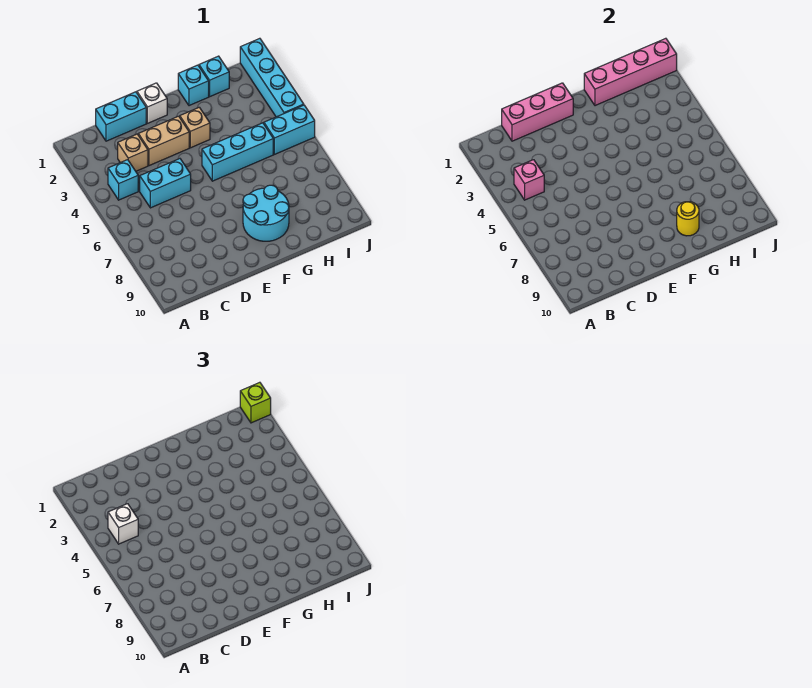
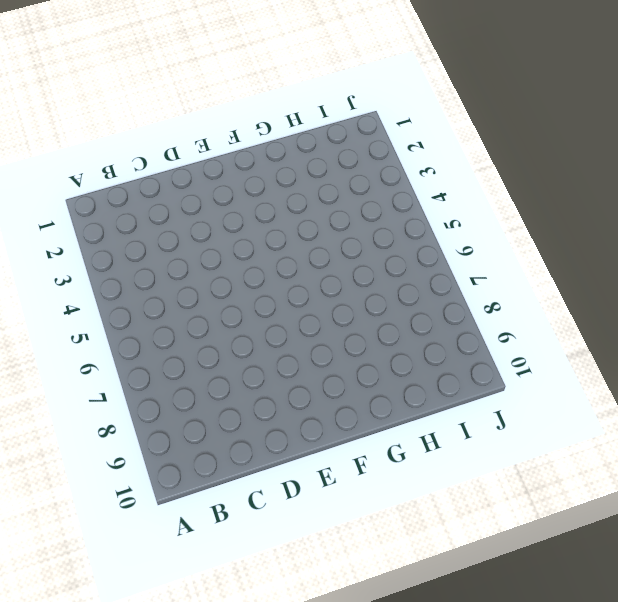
none -> cyan 1x1 brick [108,160,138,200]
none -> cyan 1x2 brick [96,92,146,141]
none -> tan 1x1 brick [118,134,148,171]

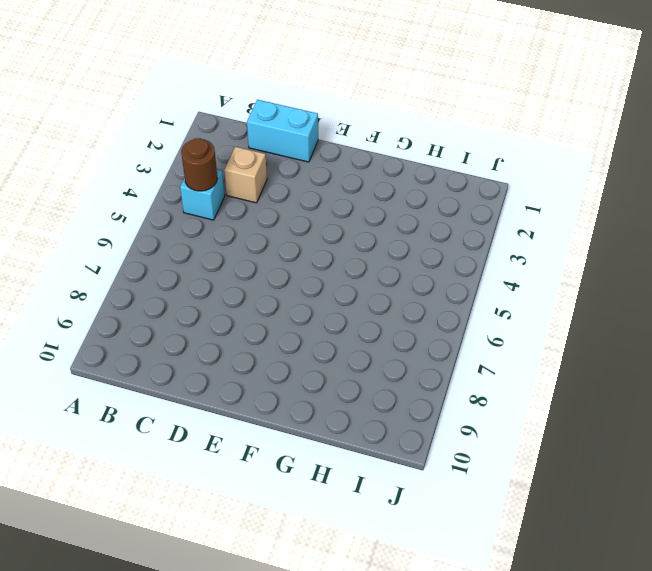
brown 1x1 round brick [181,139,218,191] -> pink 1x1 brick [514,160,544,200]
none -> cyan 1x2 brick [140,159,191,208]
none -> tan 1x2 brick [138,116,189,166]
none -> white 1x1 brick [137,83,167,123]

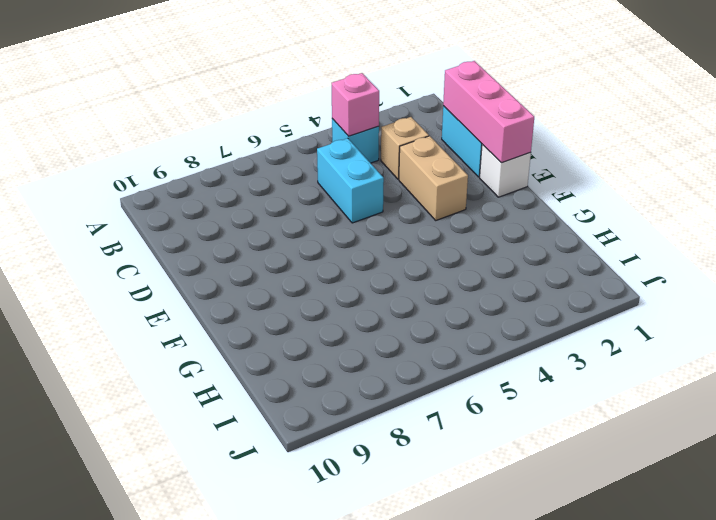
none -> tan 1x1 brick [180,107,210,148]
none -> cyan 1x3 brick [202,123,273,181]
none -> cyan 2x2 round brick [243,185,289,241]

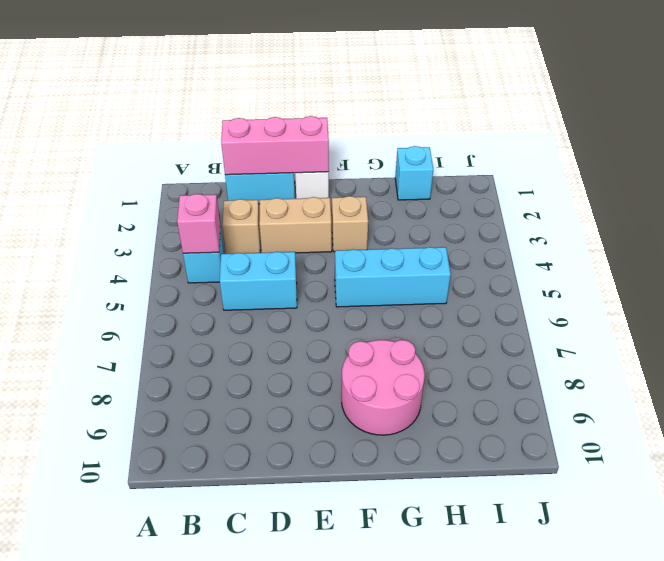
pink 2x2 round brick [342,340,425,435] -> cyan 2x2 round brick [243,185,289,241]
none -> cyan 1x1 brick [178,65,209,106]
none -> cyan 1x2 brick [264,105,315,154]
none -> cyan 1x4 brick [240,38,304,117]

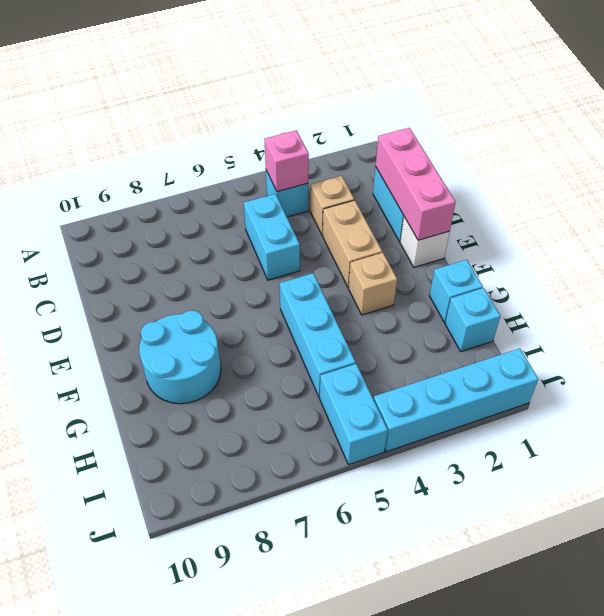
none -> pink 1x4 brick [584,38,677,106]
none -> yellow 1x1 round brick [677,202,699,236]
none -> white 1x1 brick [108,504,138,544]

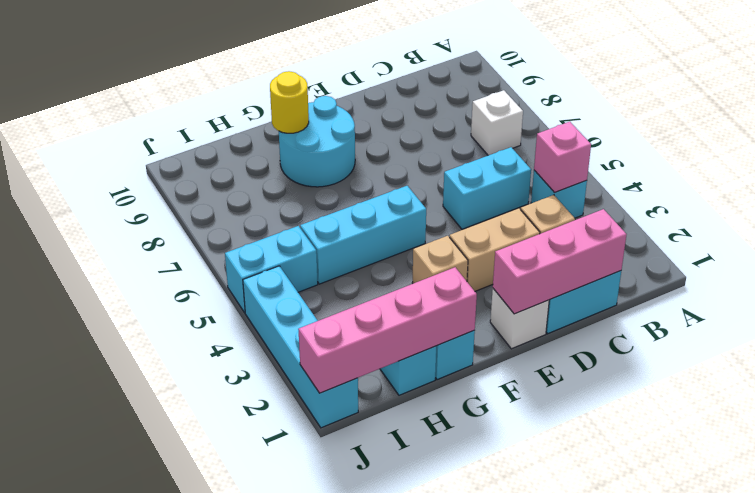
white 1x1 brick [471,90,523,155] -> white 1x1 brick moved to [108,504,138,544]
none -> lime 1x1 brick [240,382,271,423]

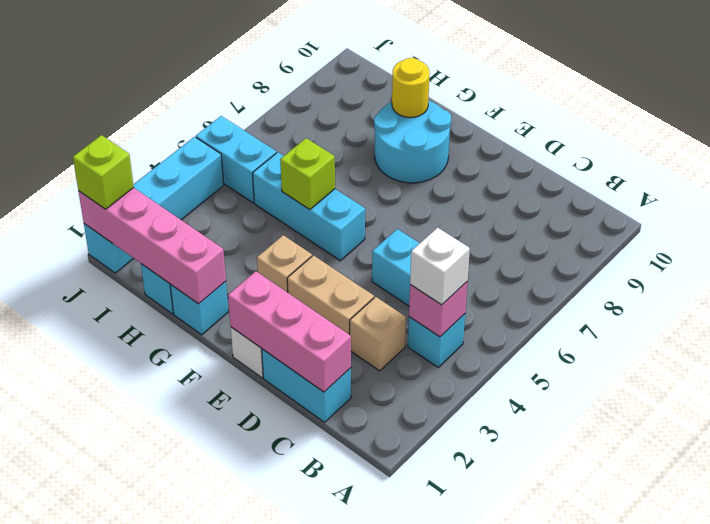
lime 1x1 brick [280,138,335,210] -> none

